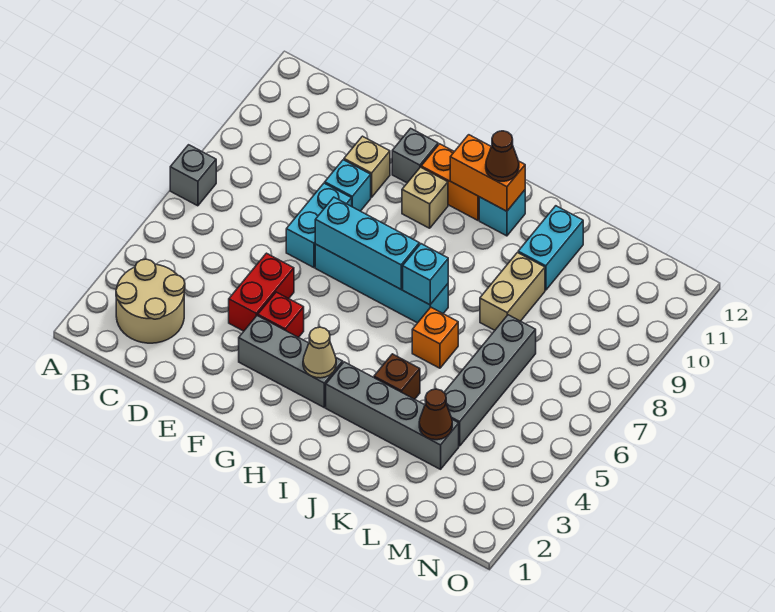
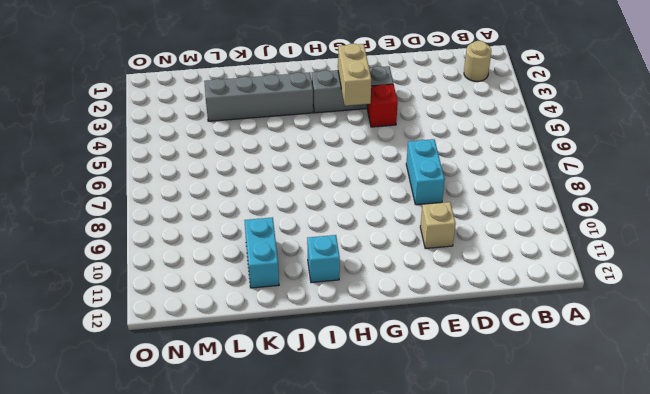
tan 1x1 round brick [464,41,491,82] -> tan 2x2 round brick [116,259,185,343]
tan 1x2 brick [338,44,371,106] -> tan 1x2 brick moved to [480,253,545,330]
none -> grey 1x1 brick [170,145,216,206]
none -> red 1x2 brick [229,253,294,331]
none -> cyan 1x1 brick [325,160,371,211]

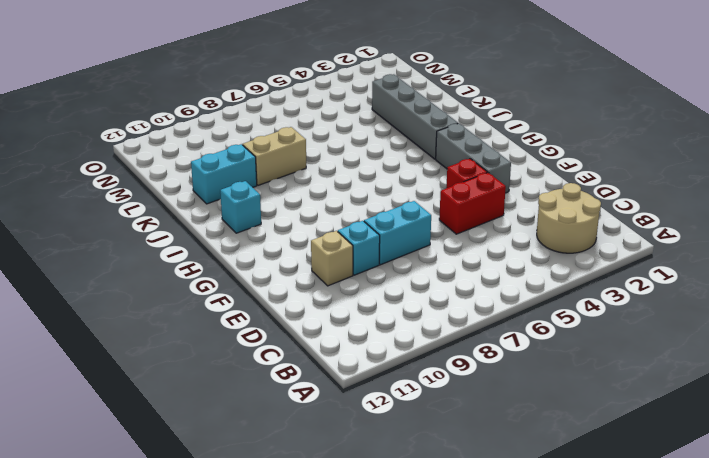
none -> grey 1x1 brick [170,145,216,206]
none -> cyan 1x4 brick [315,244,448,323]
none -> grey 1x1 brick [392,128,438,183]

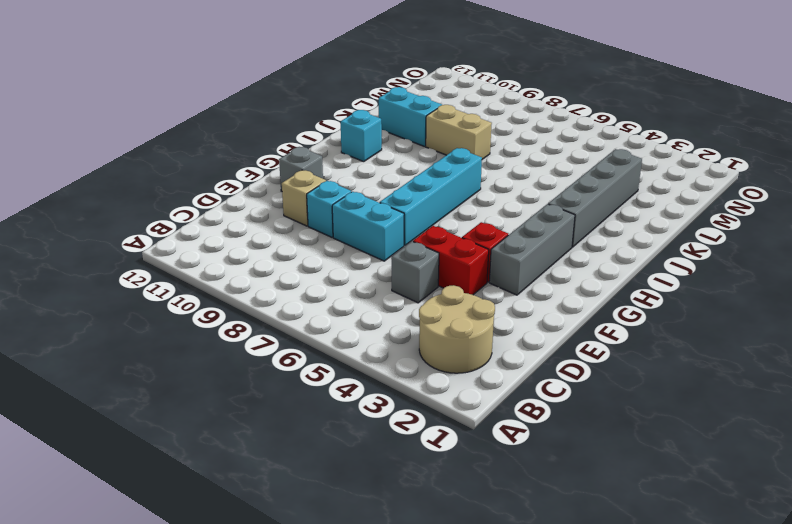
grey 1x1 brick [391,241,439,303] -> grey 1x1 brick moved to [170,145,216,206]
none -> tan 1x1 brick [402,167,448,228]
none -> orange 1x2 brick [421,144,479,220]
none -> brown 1x1 brick [374,354,420,399]

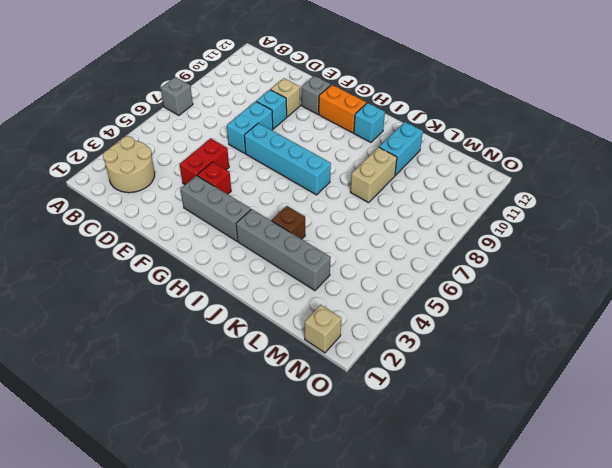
tan 1x1 brick [305,305,341,353] -> tan 1x1 brick moved to [402,167,448,228]
none -> orange 1x1 brick [412,307,458,368]
none -> grey 1x4 brick [444,315,536,446]
none -> cyan 1x3 brick [315,197,419,289]

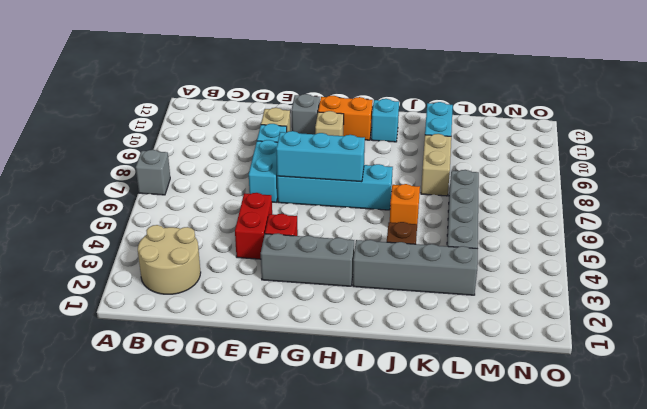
none -> tan 1x1 cone [303,327,336,378]
none -> orange 1x2 brick [450,135,525,211]
none -> cyan 1x1 brick [403,244,448,305]

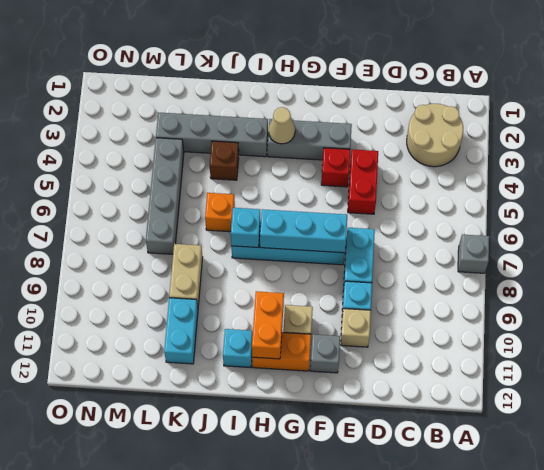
orange 1x2 brick [252,291,284,359] -> orange 1x2 brick turned to [450,135,525,211]
none -> brown 1x1 cone [419,389,452,440]
none -> brown 1x1 cone [486,131,519,181]

